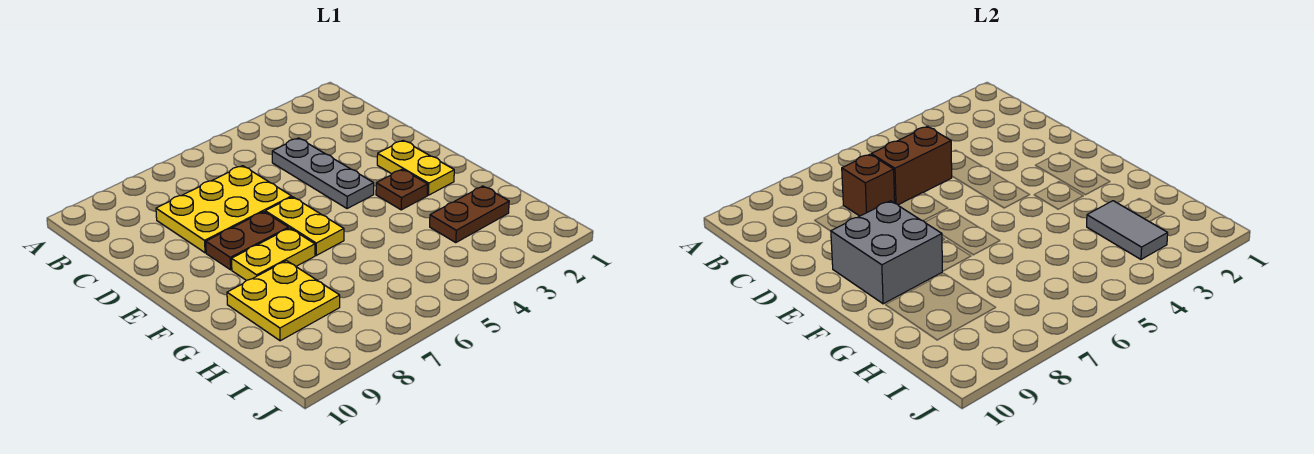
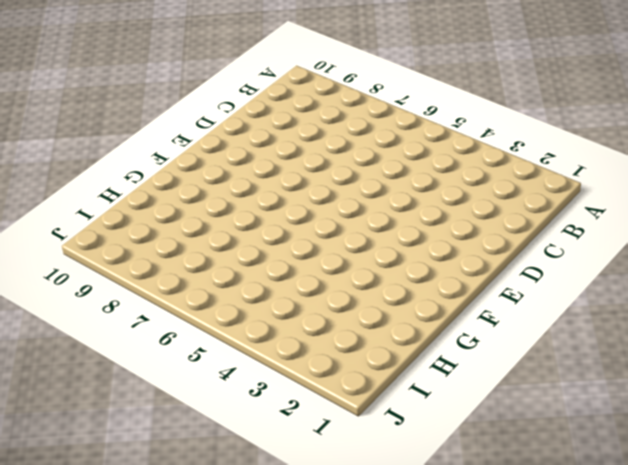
none -> grey 1x3 plate [272,138,374,209]
none -> yellow 2x3 plate [156,166,292,253]
none -> yellow 1x2 plate [377,141,454,195]

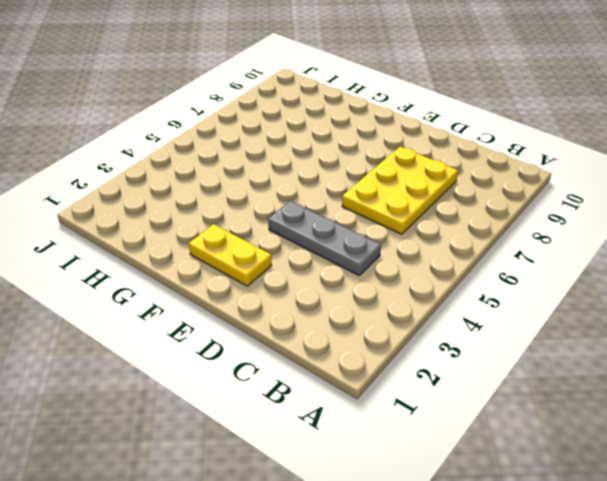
none -> yellow 1x2 plate [265,197,344,255]
none -> brown 1x2 plate [206,212,289,270]
none -> brown 1x1 plate [376,169,428,210]

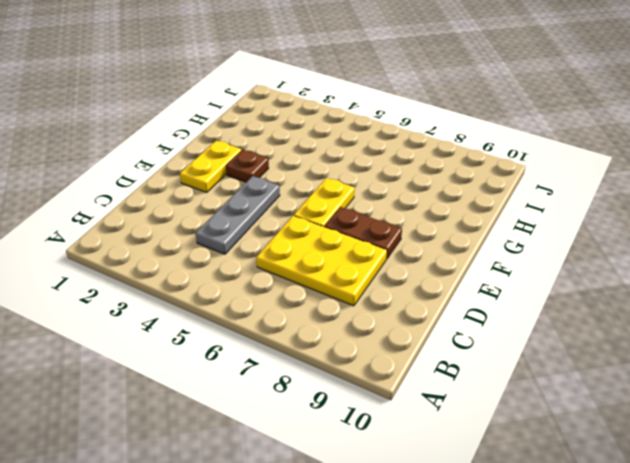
none -> yellow 1x2 plate [232,228,315,280]
none -> yellow 2x2 plate [227,261,340,341]
none -> brown 1x2 plate [430,186,509,242]

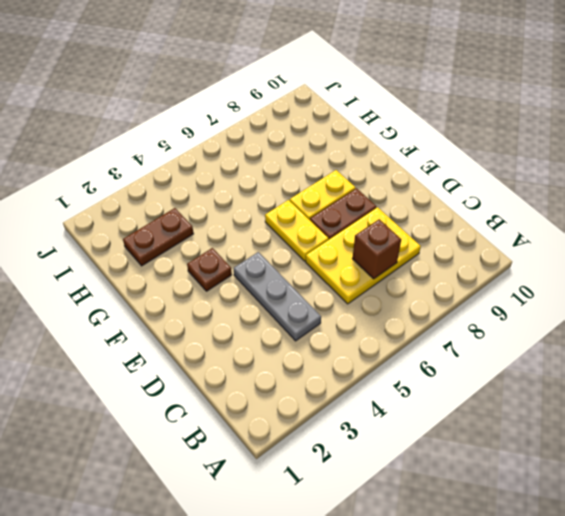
none -> yellow 1x2 plate [377,141,454,195]
none -> yellow 2x2 plate [227,261,340,341]
none -> brown 1x2 brick [871,126,952,205]

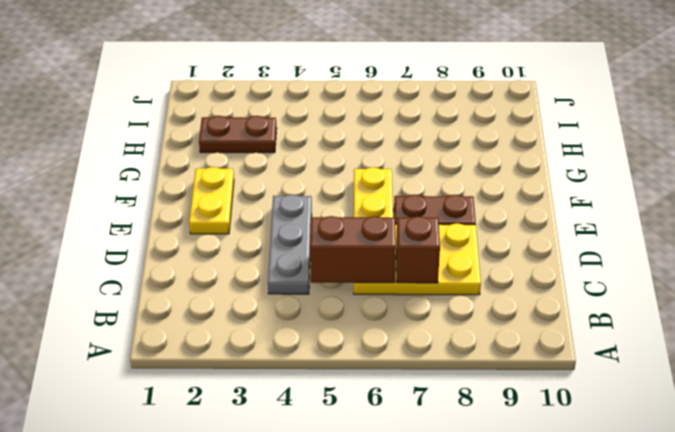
none -> brown 1x1 plate [376,169,428,210]
none -> yellow 1x2 plate [232,228,315,280]
none -> yellow 2x2 plate [227,261,340,341]

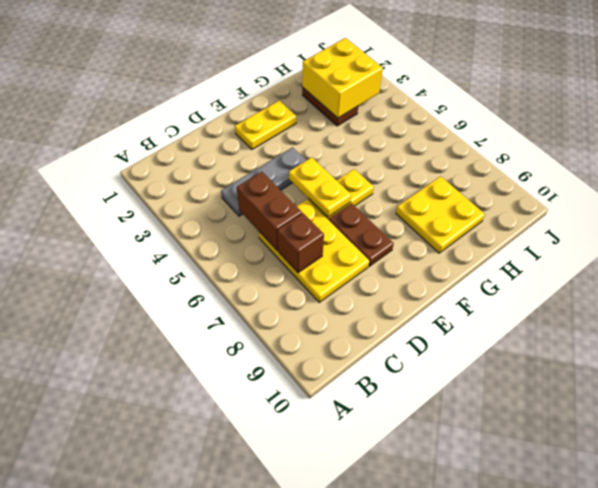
yellow 1x2 plate [289,157,351,217] -> yellow 1x2 plate moved to [232,228,315,280]
yellow 2x2 brick [302,38,383,118] -> grey 1x2 tile [1087,201,1168,259]
none -> brown 1x1 plate [376,169,428,210]
none -> grey 2x2 brick [831,201,942,304]

